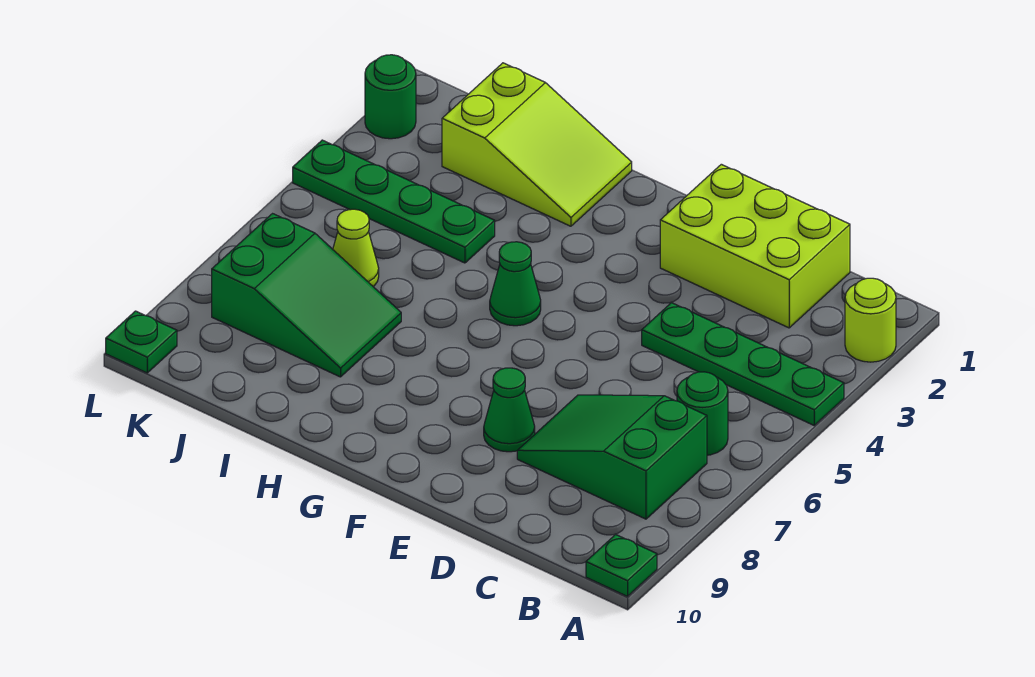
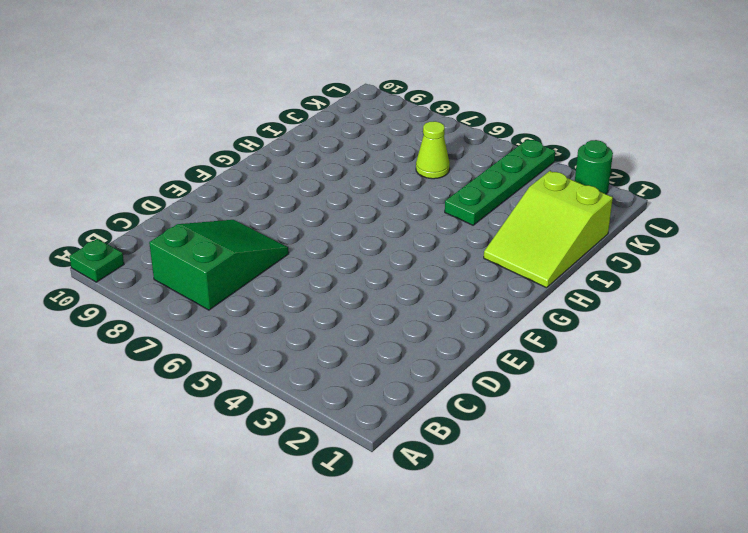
none -> lime 1x1 round brick [845,278,896,362]
none -> green 1x4 plate [642,303,844,425]
none -> green 1x1 round brick [677,372,728,455]

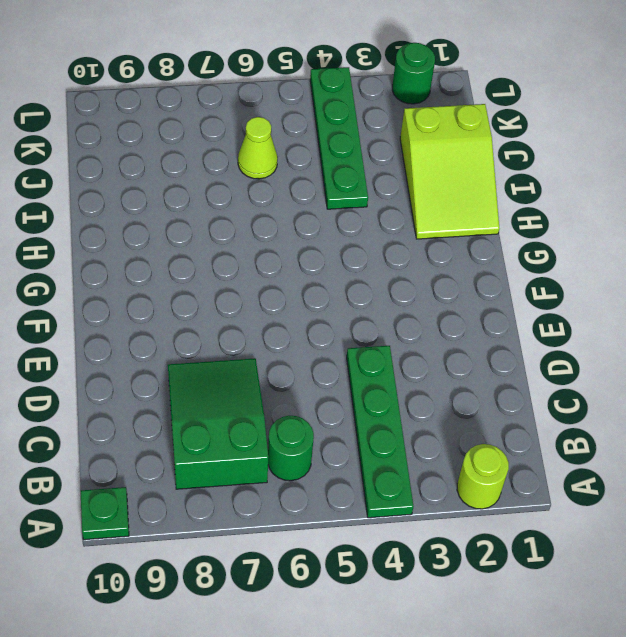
none -> lime 2x3 brick [660,164,850,328]
none -> green 1x1 cone [484,368,535,452]
none -> green 1x1 cone [490,242,541,326]

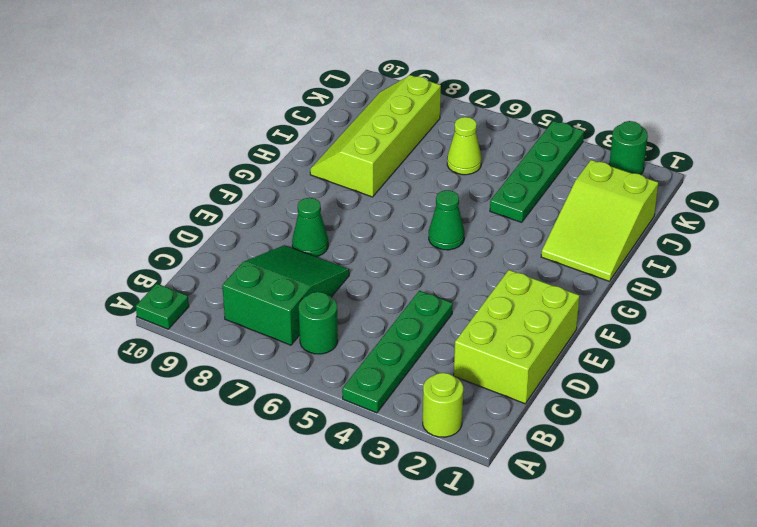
lime 2x4 slope [310,75,441,197] -> green 2x3 slope [212,214,401,377]
none -> green 1x1 plate [106,311,177,373]

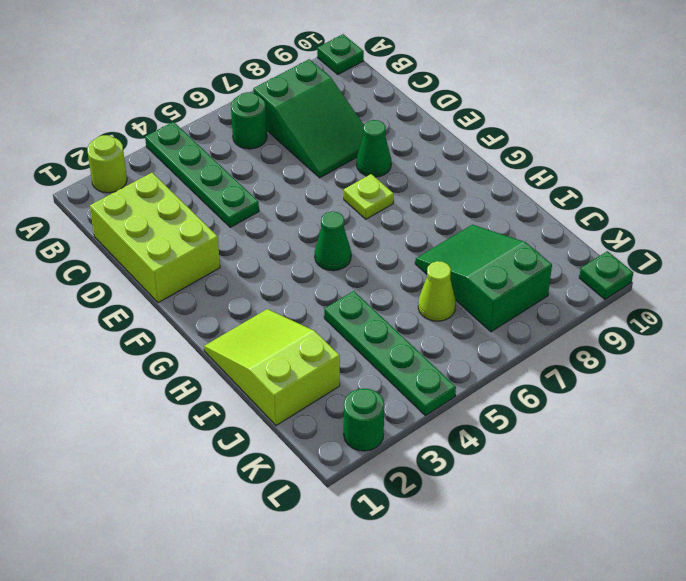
lime 1x1 plate [344,174,394,219] -> none

